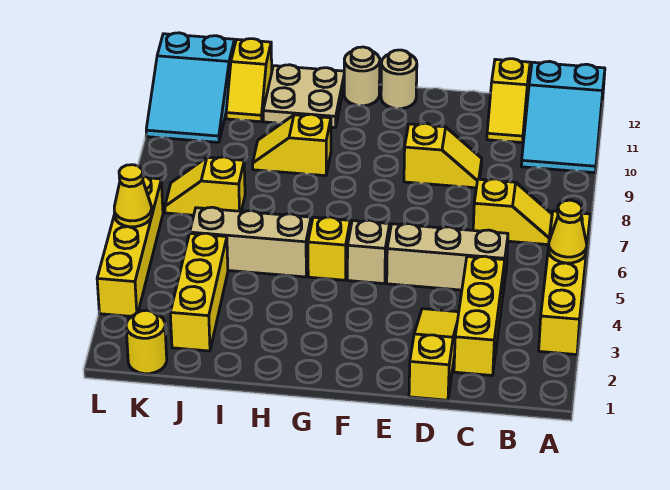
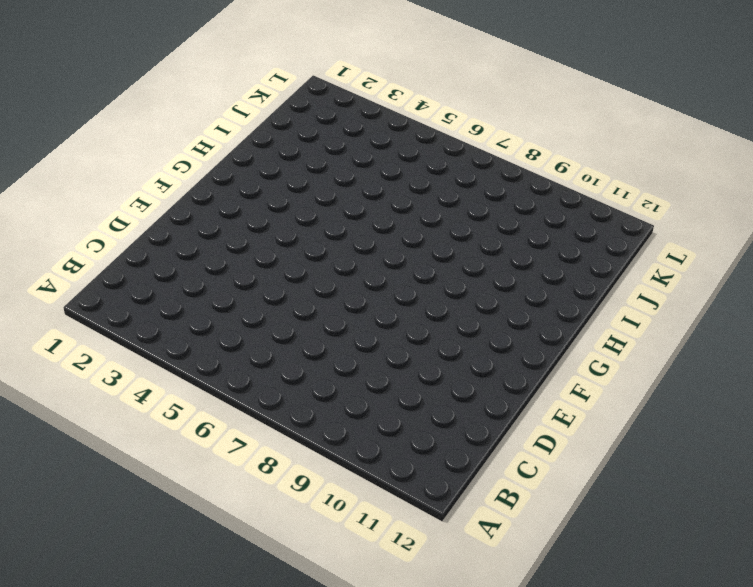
none -> yellow 1x4 brick [539,211,590,355]
none -> cyan 2x3 slope [521,61,605,173]
none -> yellow 1x2 slope [473,179,552,245]

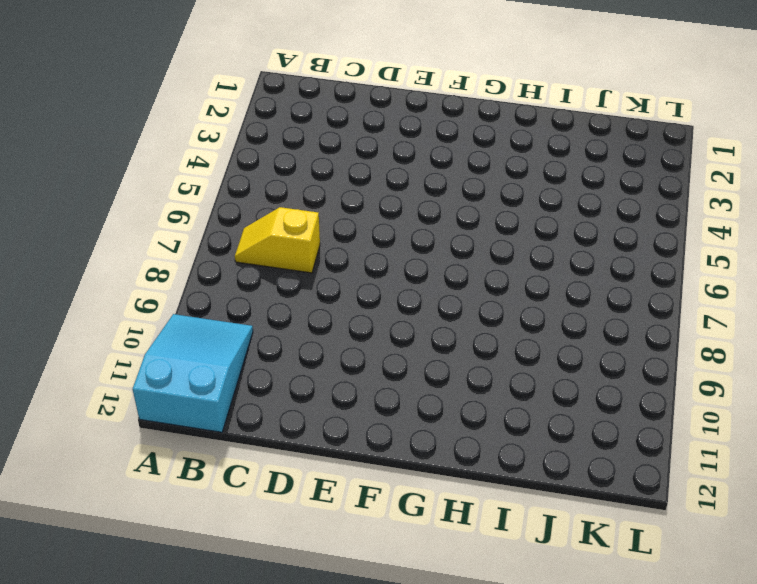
none -> yellow 1x4 brick [539,211,590,355]
none -> yellow 1x3 brick [454,256,505,375]
none -> tan 1x3 brick [387,224,508,291]

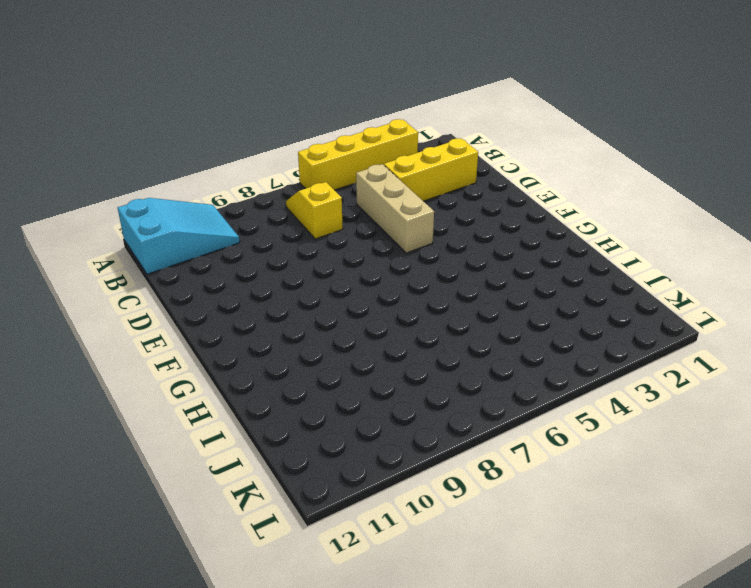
none -> yellow 1x2 slope [487,59,530,142]
none -> yellow 1x3 slope [409,309,459,400]
none -> yellow 1x2 slope [404,123,482,188]

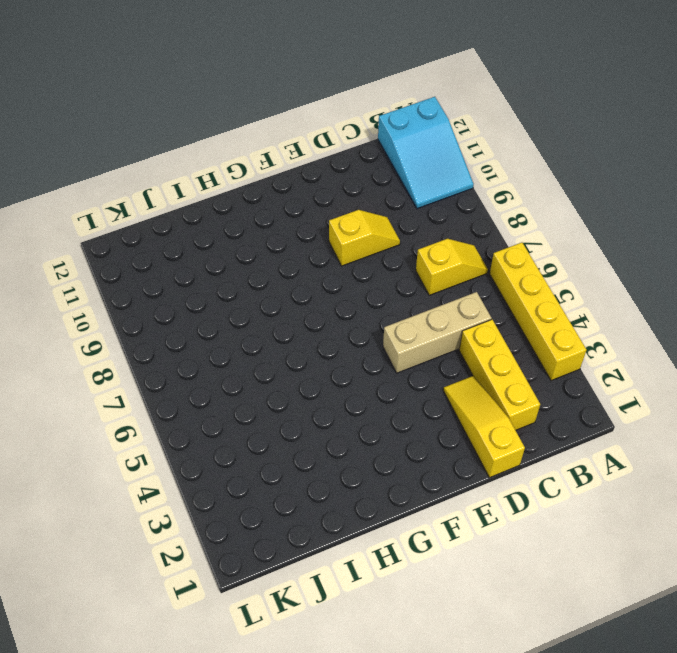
none -> yellow 1x2 slope [487,59,530,142]
none -> tan 1x1 brick [347,220,390,284]
none -> tan 1x1 round brick [381,50,417,109]

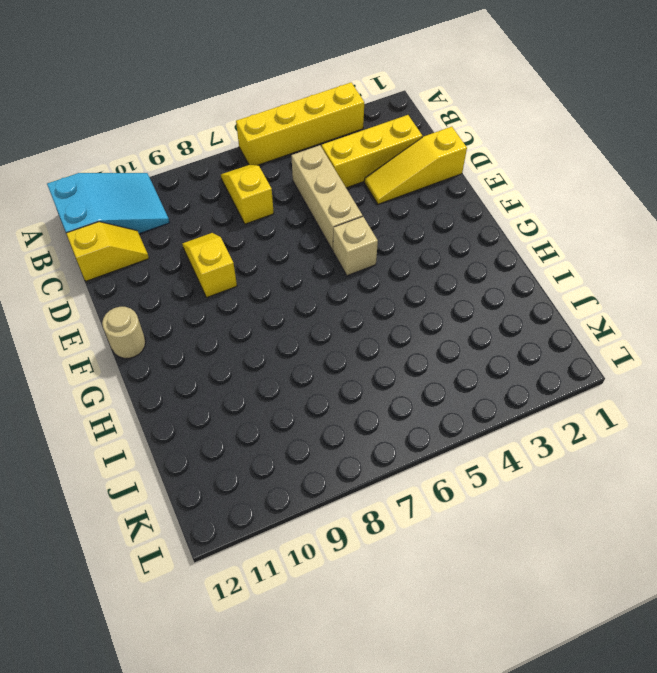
none -> yellow 1x1 brick [308,217,350,280]
none -> tan 1x1 round brick [344,47,380,106]
none -> tan 1x3 brick [190,207,311,277]

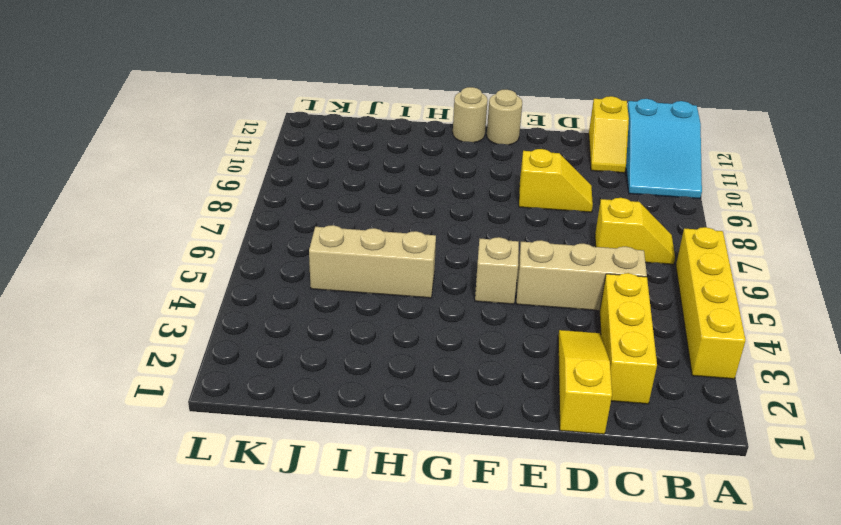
none -> yellow 1x1 brick [308,217,350,280]
none -> yellow 1x2 slope [253,114,331,176]
none -> tan 2x2 plate [263,65,344,128]

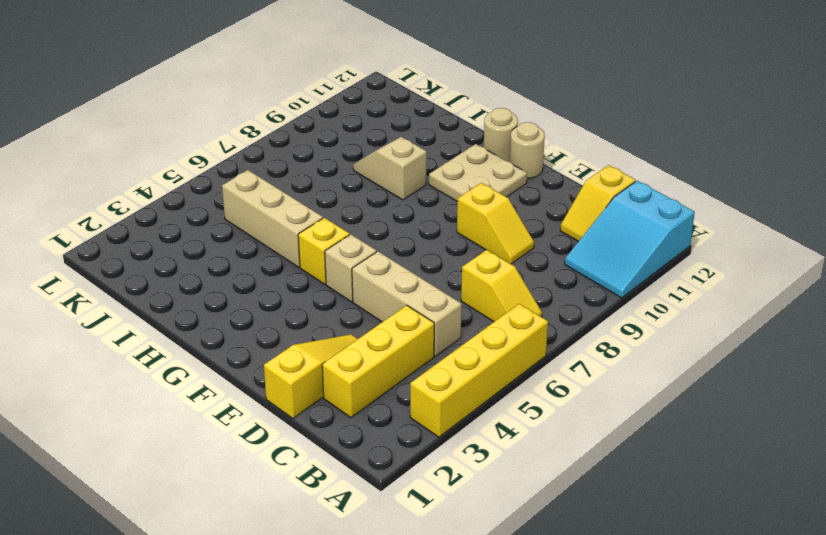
tan 2x2 plate [429,144,527,201] -> tan 2x2 plate moved to [263,65,344,128]
tan 1x2 slope [353,137,427,200] -> yellow 1x2 slope [253,114,331,176]
none -> yellow 1x3 brick [170,233,228,351]
none -> yellow 1x2 slope [165,157,245,215]
none -> yellow 1x2 slope [226,39,272,122]

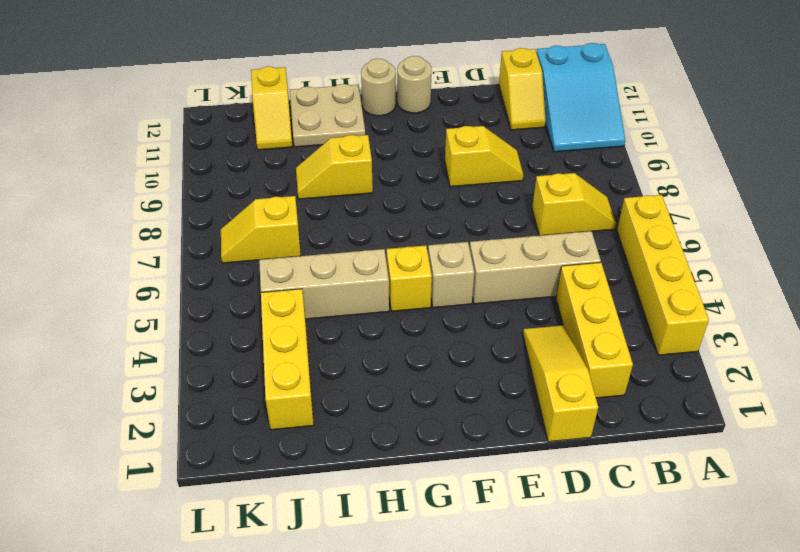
none -> yellow 1x1 round brick [126,310,167,374]
none -> cyan 2x3 slope [146,33,235,142]
none -> yellow 1x4 brick [97,176,163,316]

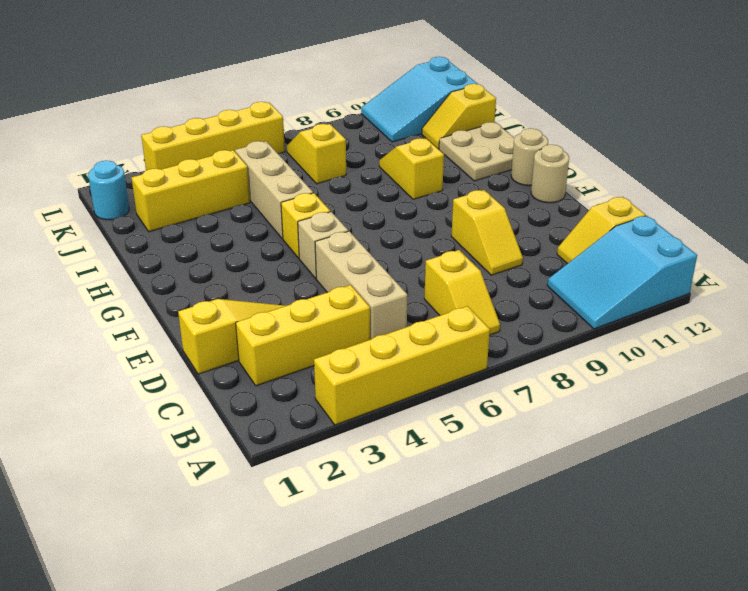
cyan 1x1 round brick [88,161,129,220] -> yellow 1x1 round brick [126,310,167,374]
none -> yellow 1x1 cone [548,200,587,263]
none -> yellow 1x1 cone [114,165,152,227]

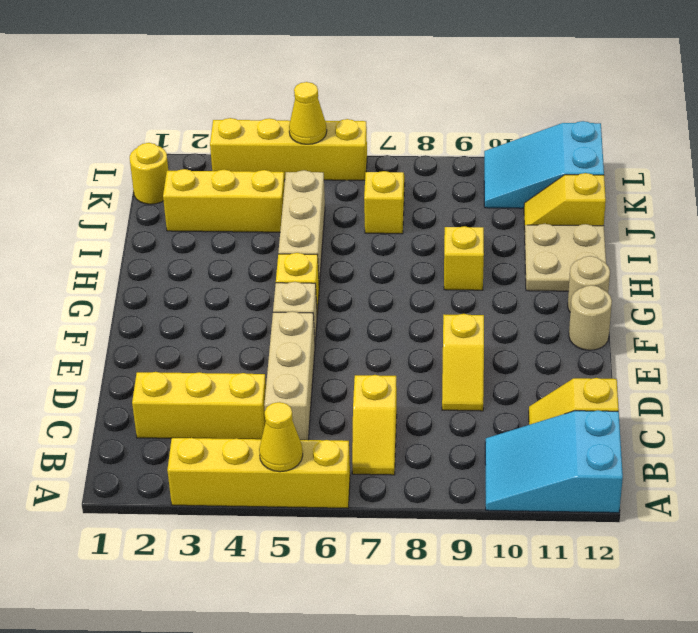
none -> yellow 1x3 slope [409,309,459,400]

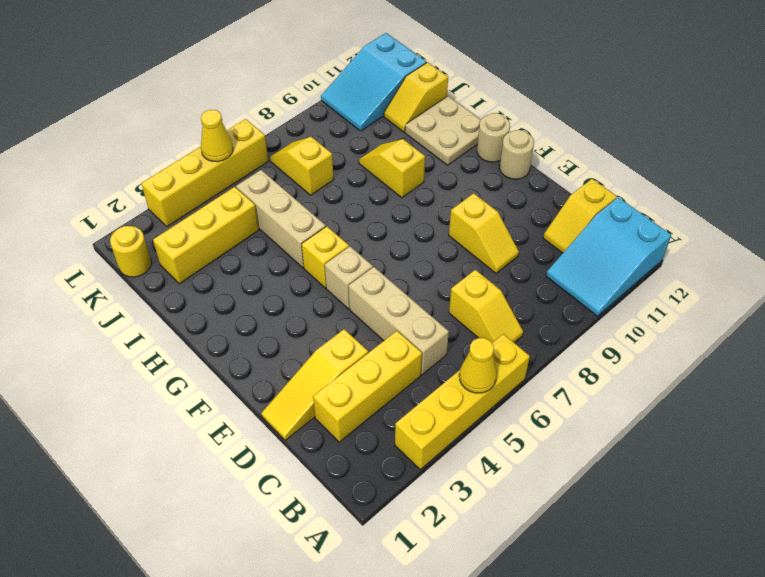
yellow 1x3 slope [261,329,368,440] -> yellow 1x3 slope turned to [409,309,459,400]

